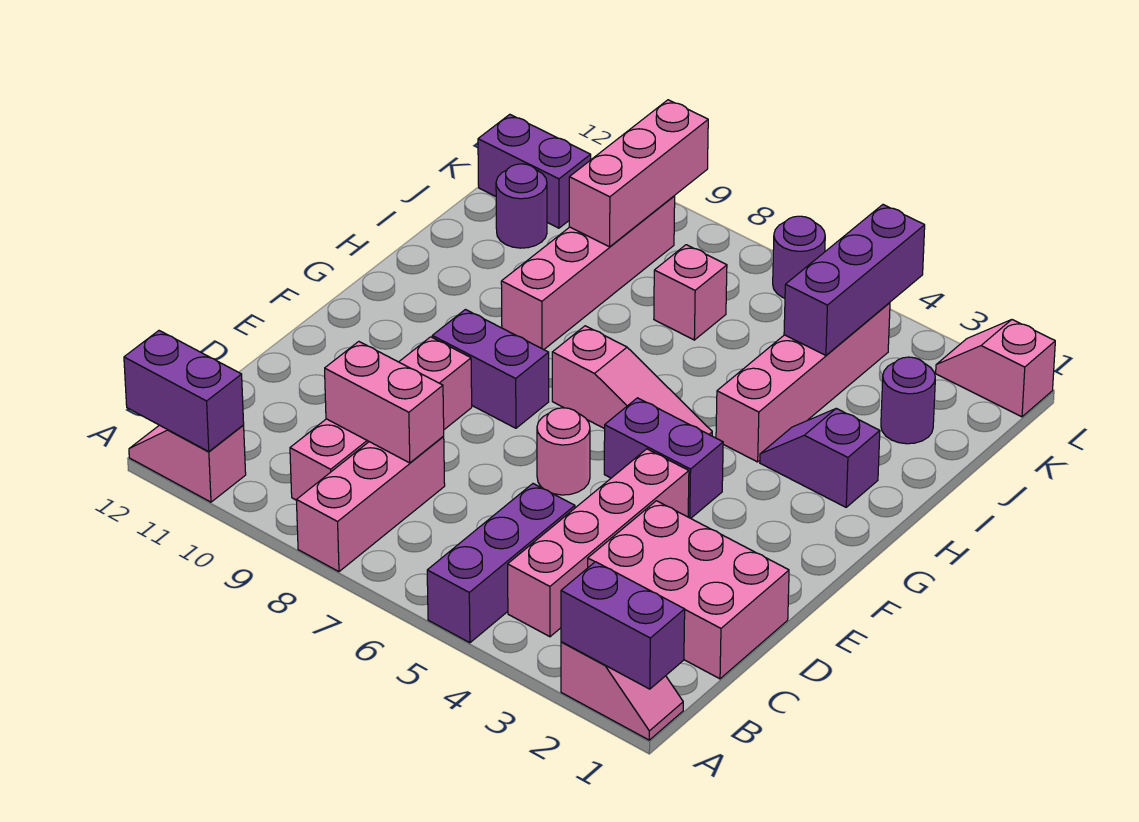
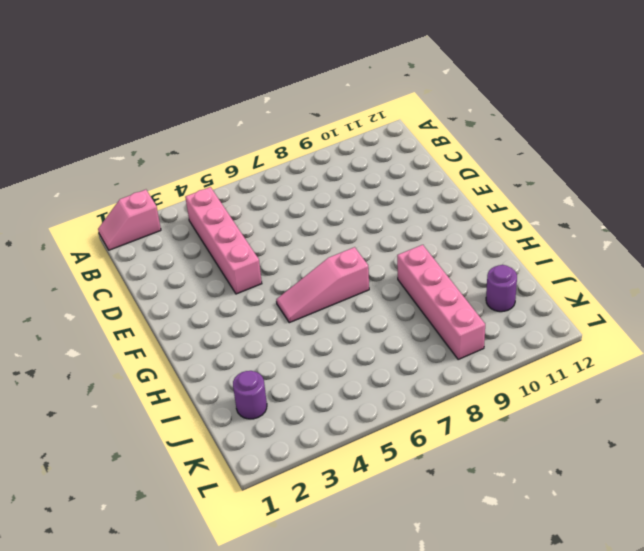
none -> purple 1x3 brick [427,484,575,643]
none -> pink 1x3 brick [296,437,445,572]
none -> pink 1x2 slope [129,425,246,502]

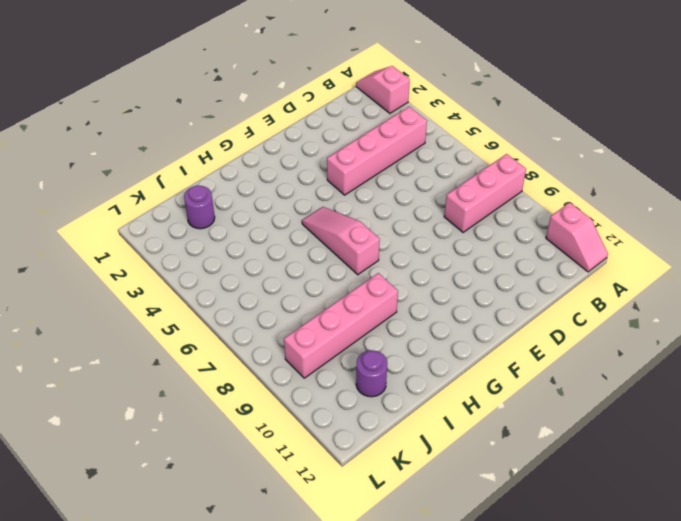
none -> purple 1x3 brick [427,484,575,643]
none -> pink 1x4 brick [290,337,472,500]
none -> pink 2x3 brick [588,501,789,679]

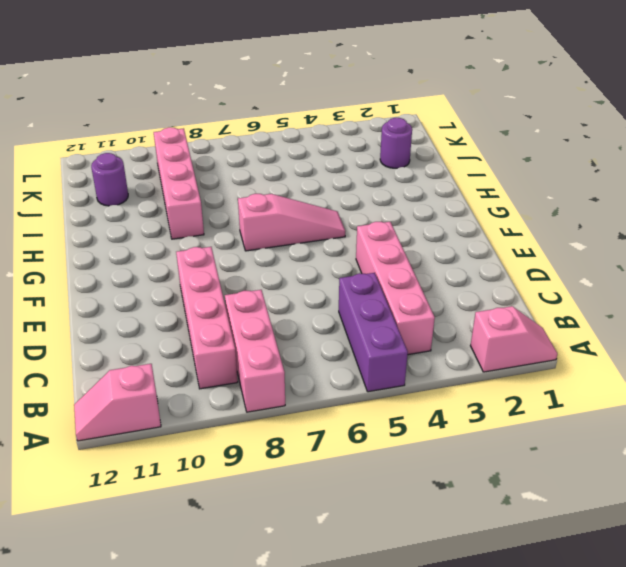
none -> pink 2x3 brick [588,501,789,679]
none -> pink 1x1 round brick [537,408,590,495]
none -> purple 1x2 brick [604,398,723,518]

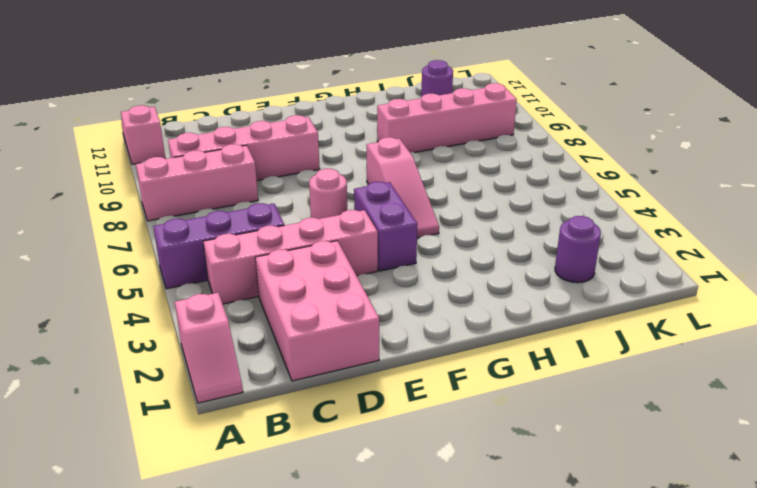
none -> purple 1x2 brick [432,310,549,428]
none -> purple 1x2 slope [760,408,880,507]
none -> pink 1x4 brick [716,303,890,462]

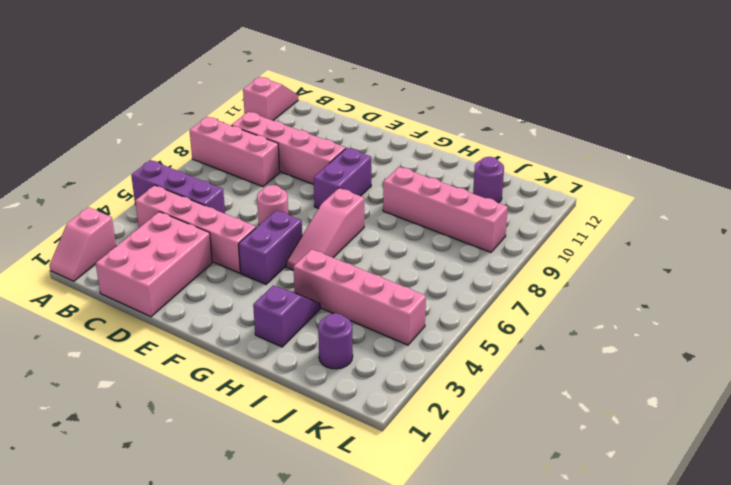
none -> pink 1x1 brick [654,245,727,340]
none -> purple 1x2 brick [478,114,591,228]
none -> pink 1x2 slope [936,320,1055,417]

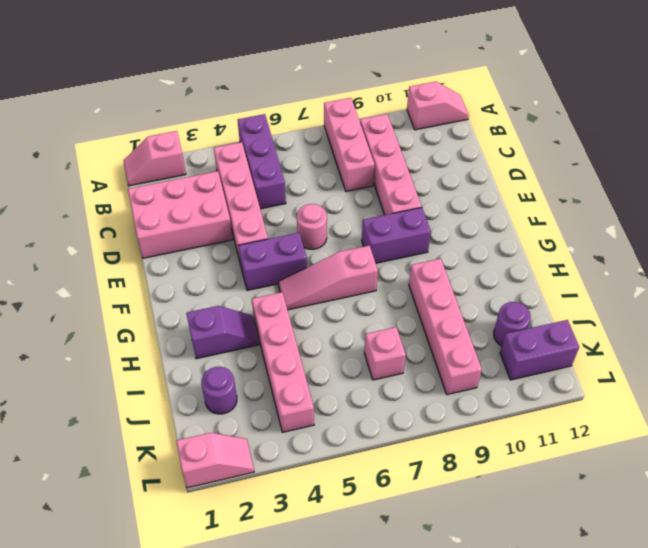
none -> purple 1x1 round brick [773,216,825,298]
none -> purple 1x2 brick [561,562,685,689]
none -> purple 1x2 brick [124,331,244,452]

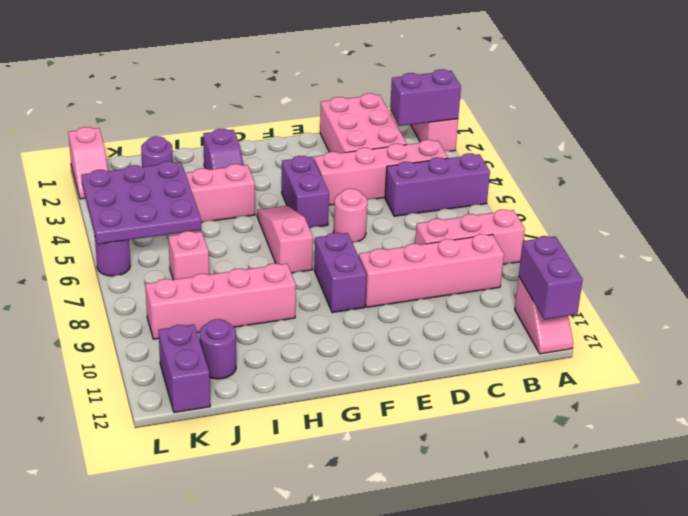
purple 1x2 brick [390,69,461,126] -> purple 1x2 brick turned to [561,562,685,689]
purple 3x3 plate [81,161,201,244] -> purple 1x3 brick [784,205,925,355]
none -> pink 1x2 brick [325,342,444,463]
none -> pink 1x3 brick [569,100,708,247]

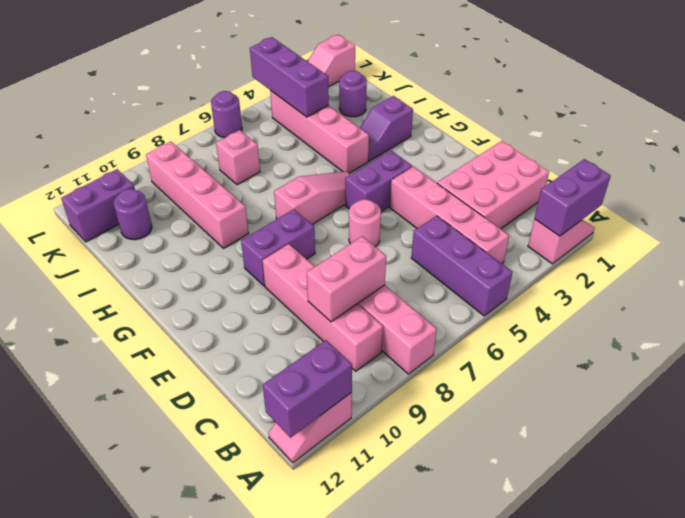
none -> pink 1x3 brick [569,100,708,247]

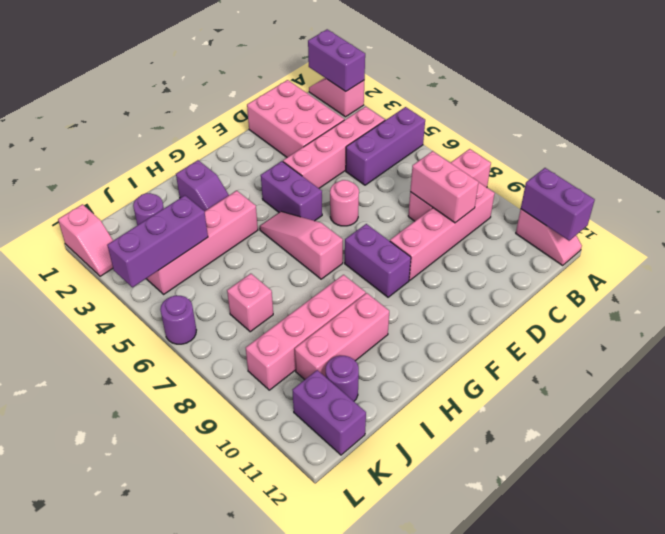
pink 1x3 brick [295,293,389,380] -> pink 1x3 brick moved to [569,100,708,247]

